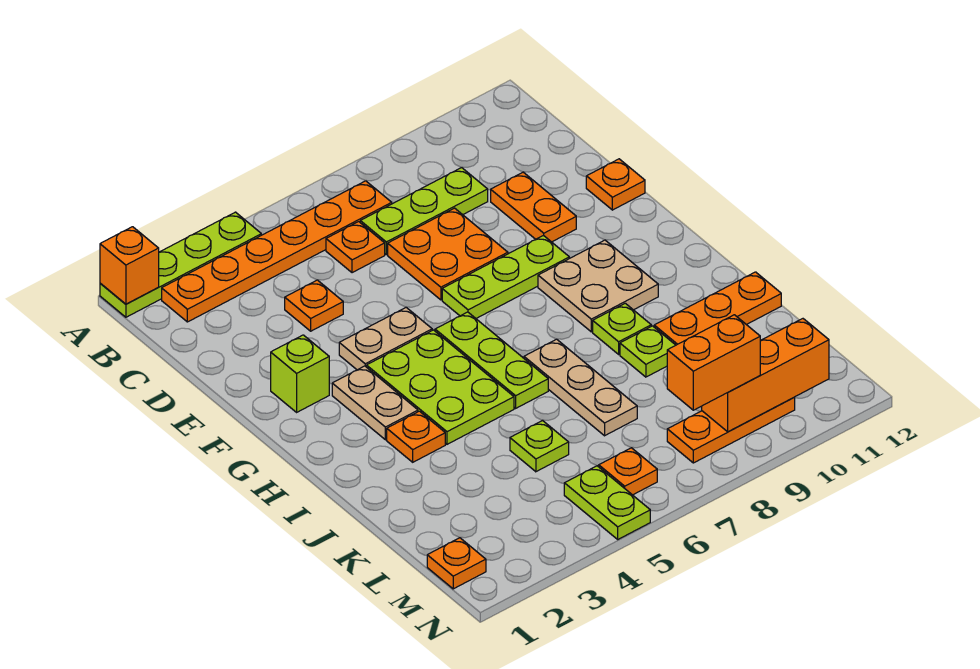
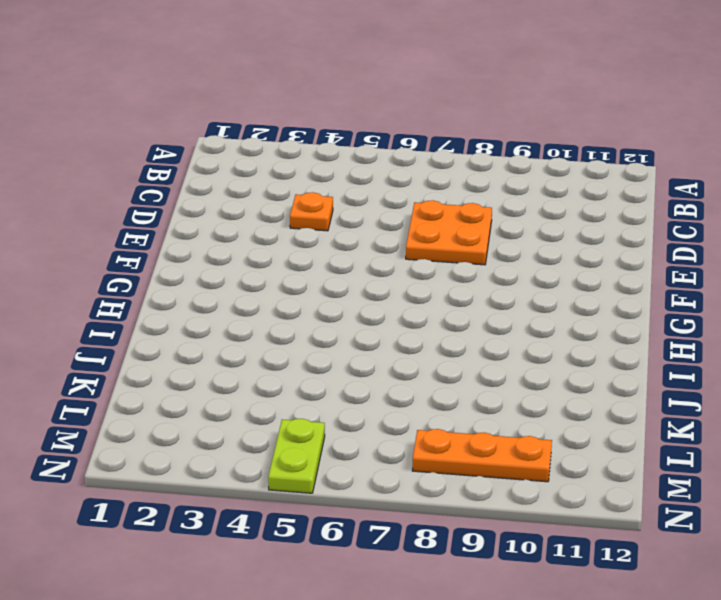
none -> lime 1x4 plate [100,212,261,317]
none -> orange 1x6 plate [162,181,392,322]
none -> orange 1x1 plate [326,222,385,273]

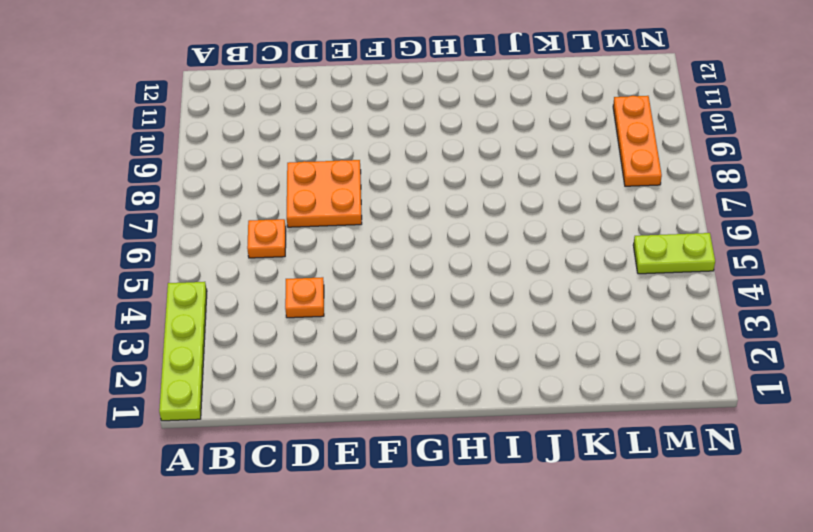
none -> orange 1x6 plate [162,181,392,322]
none -> lime 1x3 plate [360,168,488,255]
none -> orange 1x2 plate [491,172,576,242]

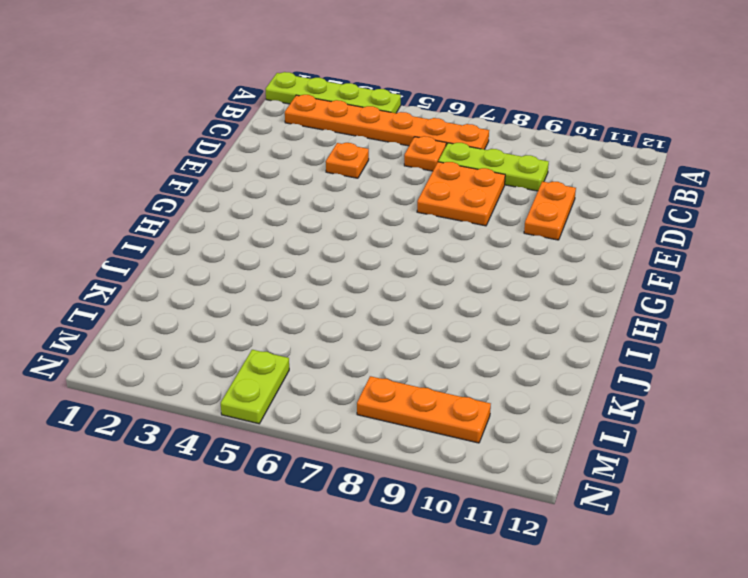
none -> orange 1x1 plate [586,159,645,210]
none -> lime 1x1 brick [271,335,329,412]
none -> tan 1x2 plate [339,308,432,370]

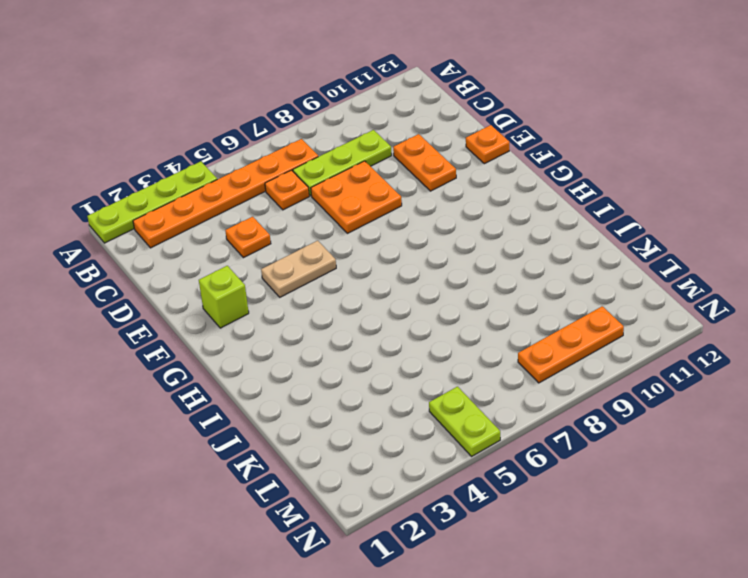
none -> lime 1x3 plate [442,235,569,318]
none -> tan 1x2 plate [332,366,418,440]
none -> lime 2x3 plate [367,330,514,444]

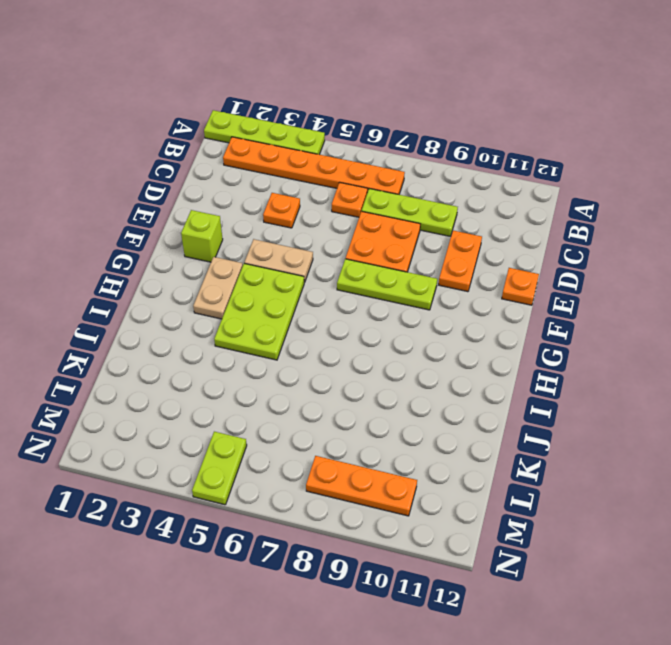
none -> lime 1x3 plate [435,312,548,408]
none -> tan 2x2 plate [538,240,658,332]
none -> orange 1x1 plate [387,411,445,462]

